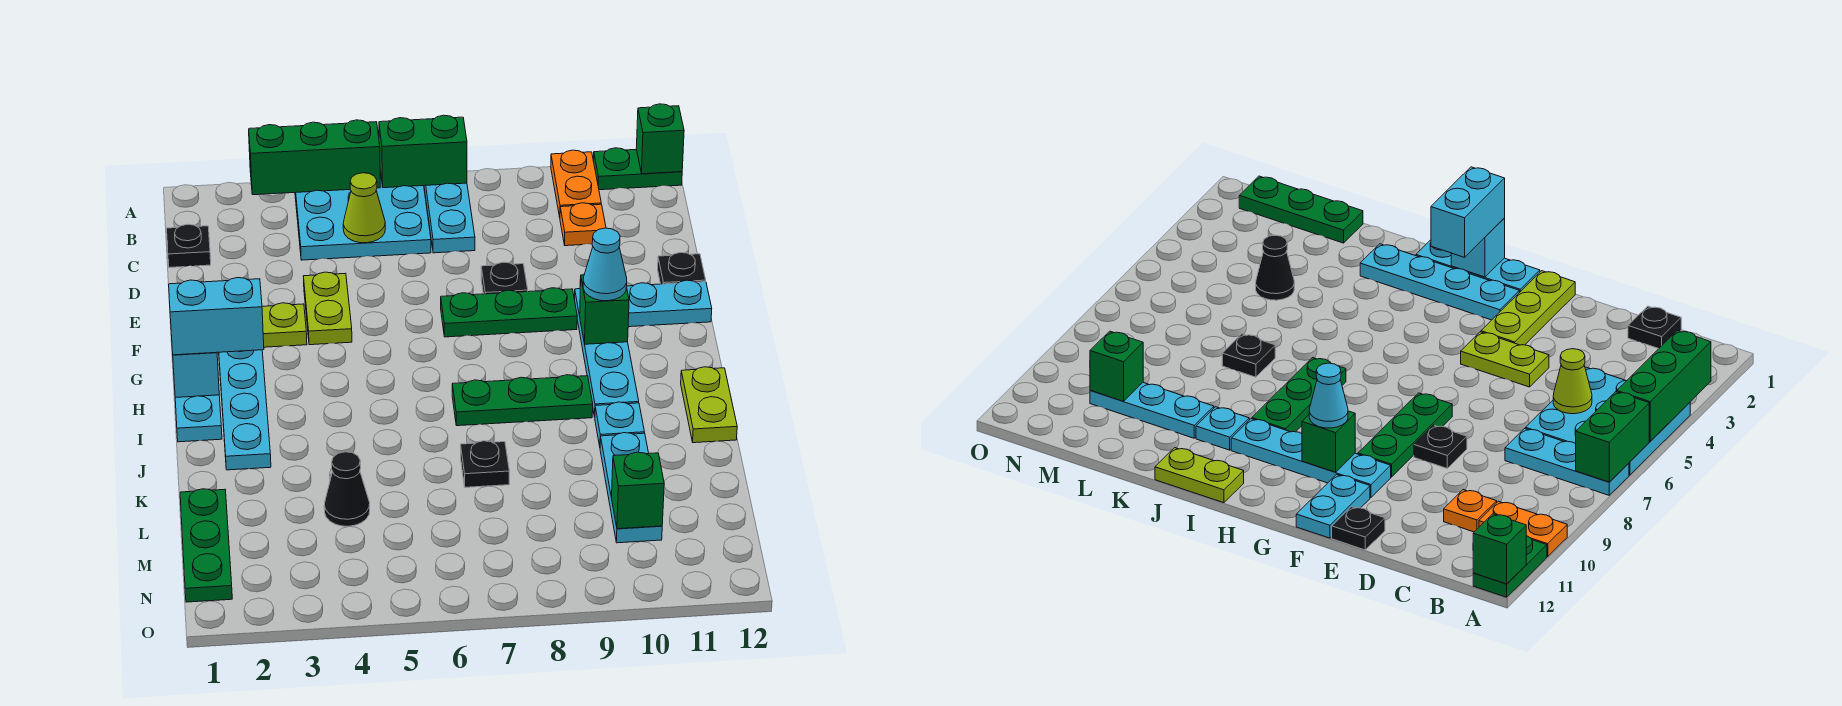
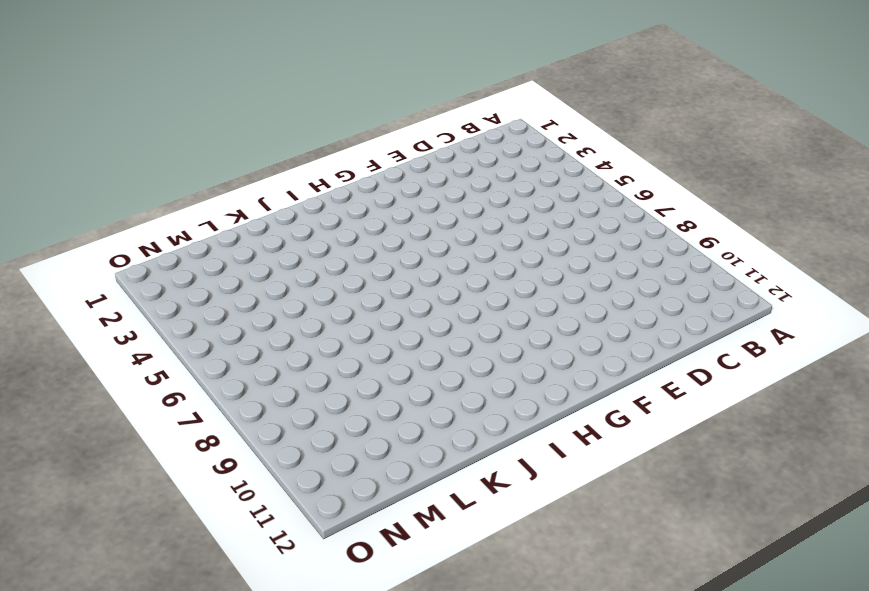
none -> cyan 3x3 plate [295,171,431,260]
none -> cyan 1x3 plate [424,183,475,253]
none -> orange 1x2 plate [551,150,601,217]
none -> green 1x2 plate [594,148,682,190]

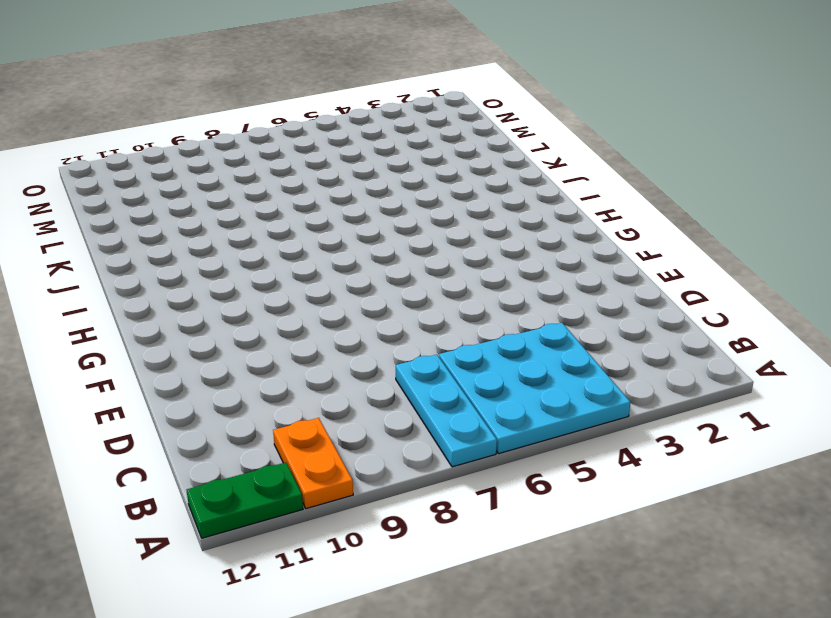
none -> black 1x1 plate [167,224,211,267]
none -> orange 1x1 plate [560,203,606,246]
none -> lime 1x2 plate [304,272,352,345]
none -> black 1x1 plate [481,262,528,294]

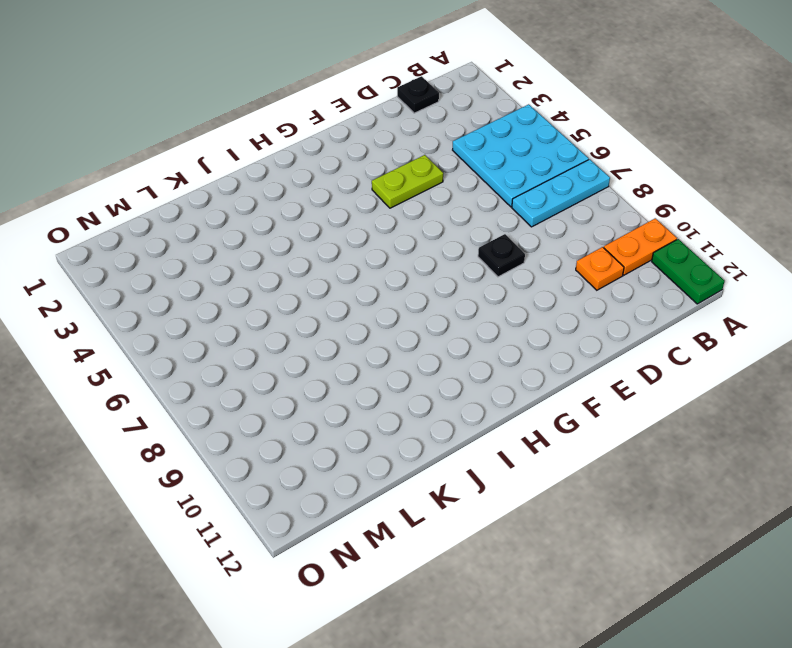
none -> black 1x1 plate [658,253,706,284]
none -> lime 1x3 plate [262,303,307,347]
none -> green 1x3 plate [441,288,577,337]
none -> cyan 1x4 plate [574,289,639,417]

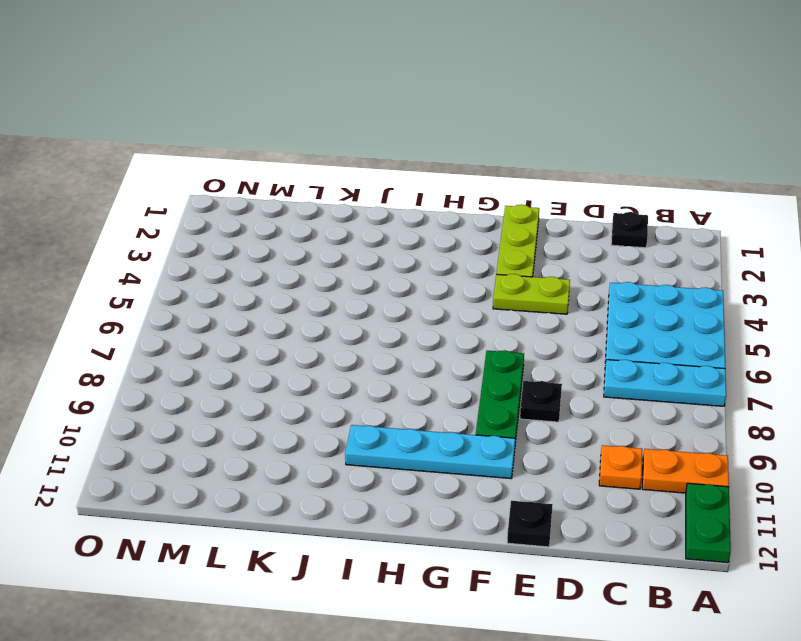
none -> cyan 1x2 plate [627,280,712,327]
none -> cyan 1x3 plate [175,395,222,442]
none -> cyan 1x4 plate [219,350,271,470]
none -> green 1x3 plate [452,375,593,426]

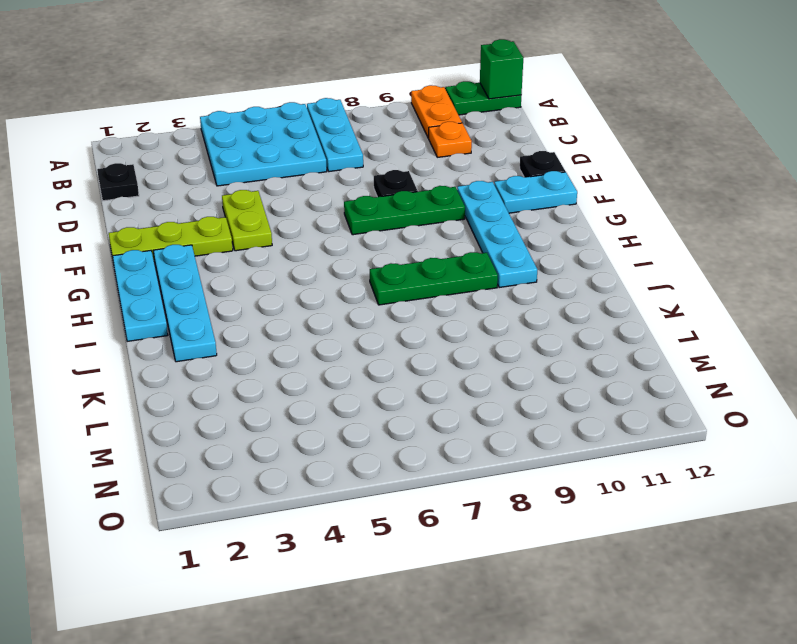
none -> lime 1x2 plate [681,367,737,443]
none -> cyan 1x1 plate [595,402,645,446]
none -> black 1x1 plate [461,441,509,487]
none -> cyan 1x3 plate [600,433,662,543]

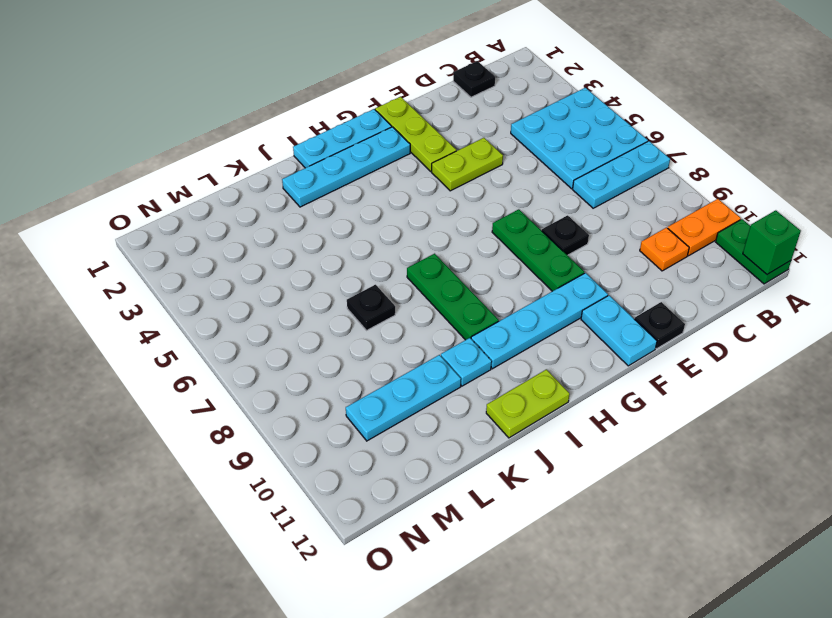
none -> green 1x3 plate [180,489,232,602]
none -> black 1x1 cone [324,452,370,526]
none -> green 1x3 brick [249,120,380,195]
none -> green 1x2 brick [379,115,467,188]

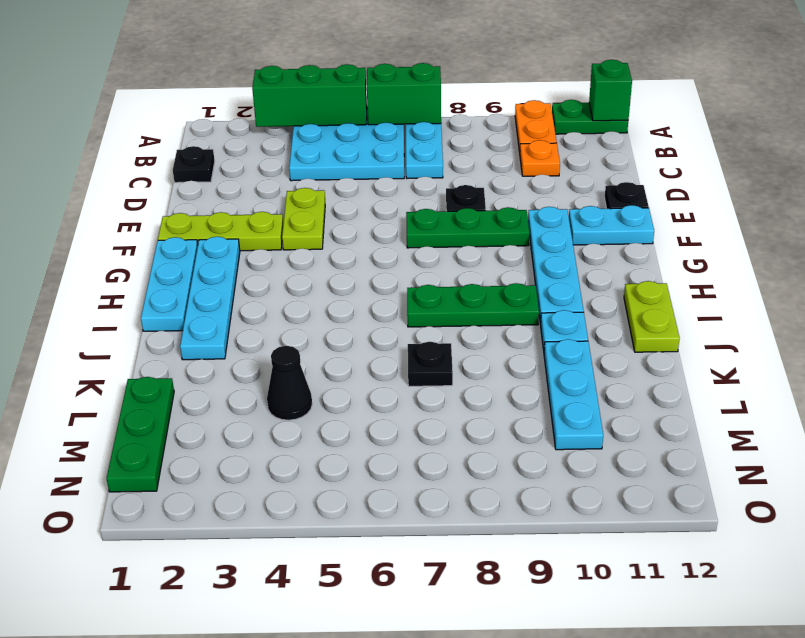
none -> lime 1x1 cone [343,173,385,243]
none -> green 1x1 brick [580,275,629,344]
none -> cyan 1x1 brick [173,352,219,398]
none -> green 1x1 brick [612,452,664,529]

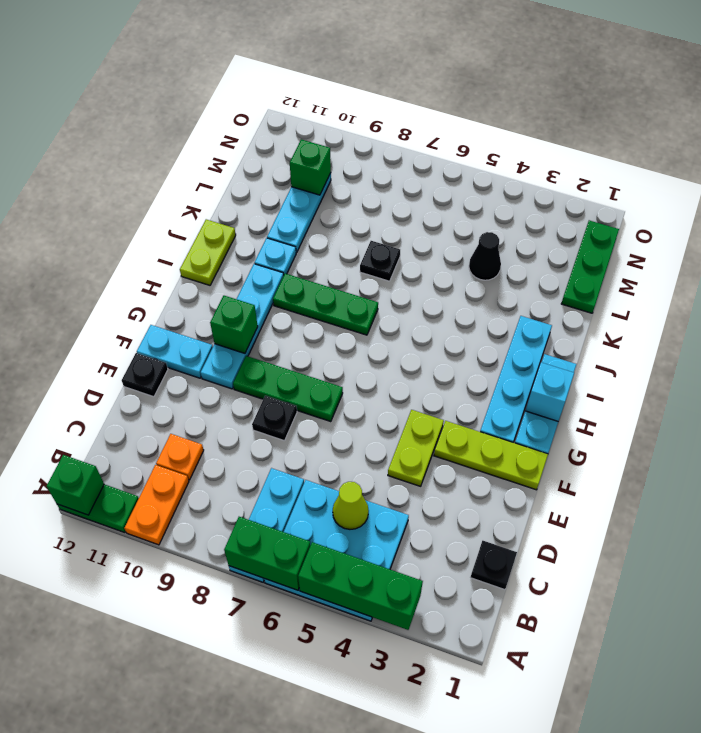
none -> cyan 1x1 cone [583,228,627,301]
none -> cyan 1x2 brick [169,278,264,355]

